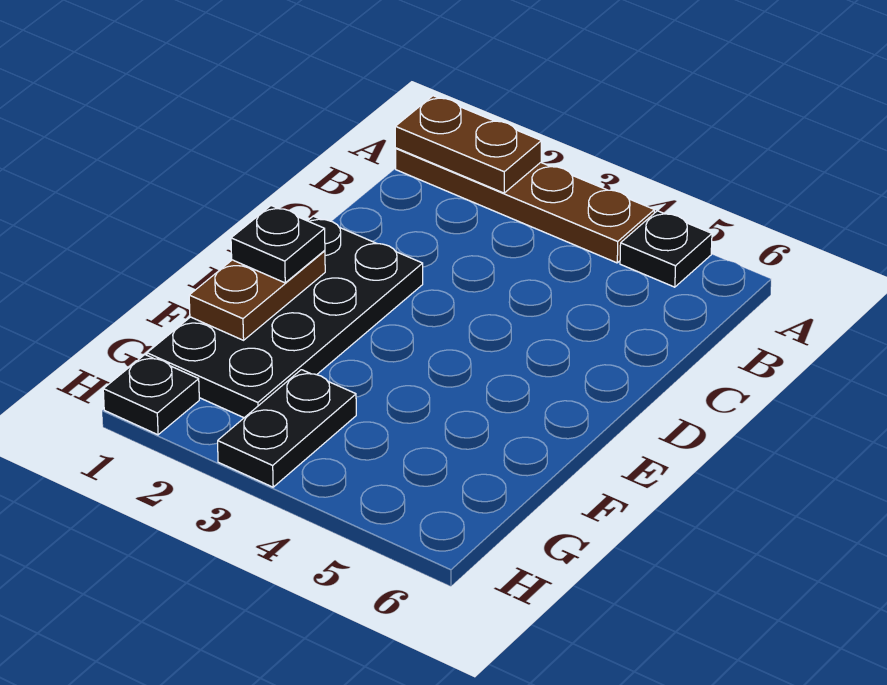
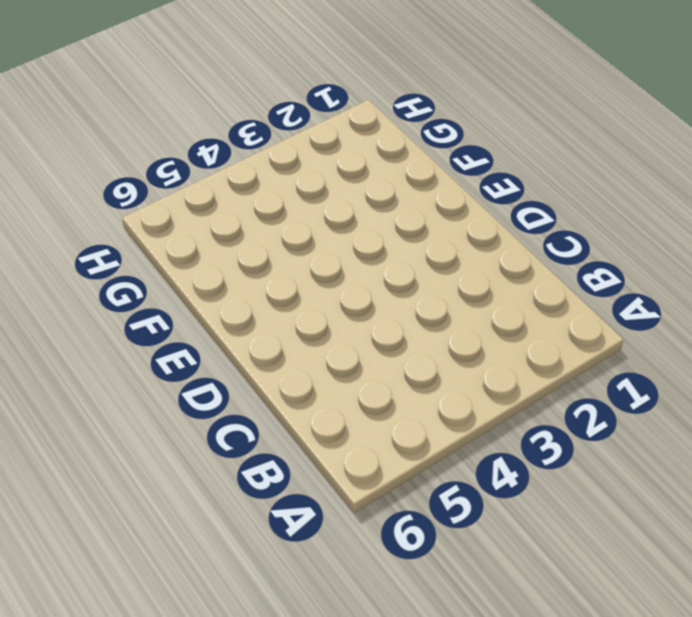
none -> brown 1x4 plate [396,148,654,263]
none -> black 1x1 plate [620,211,712,287]

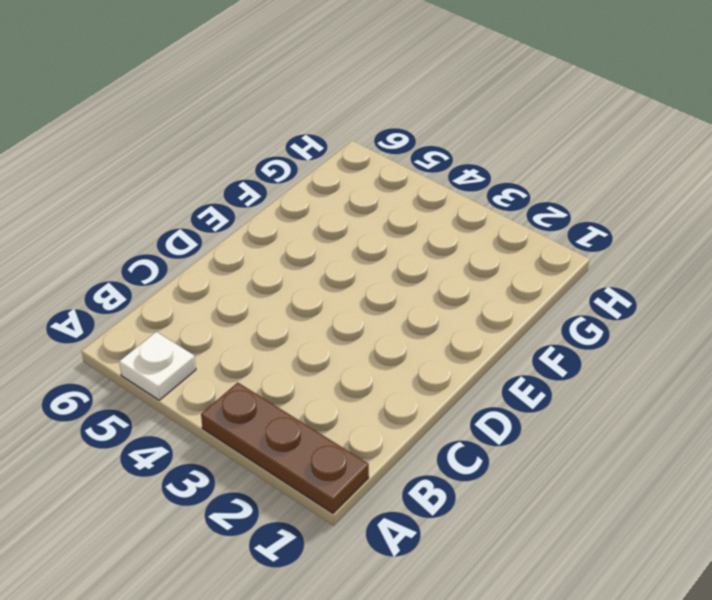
brown 1x3 plate [201,382,369,513] -> brown 1x4 plate [396,148,654,263]
white 1x1 plate [119,332,196,400] -> black 1x1 plate [620,211,712,287]
none -> black 2x4 plate [147,216,423,418]
none -> black 1x2 plate [218,370,356,487]

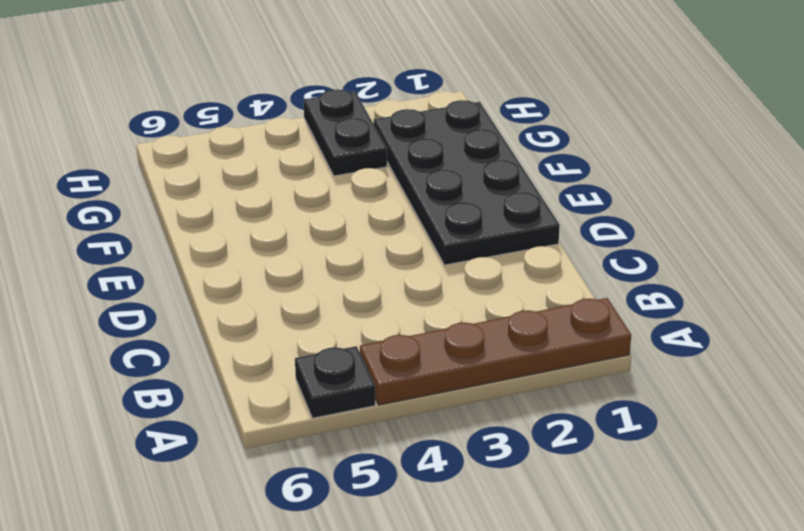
none -> black 1x1 plate [103,355,199,435]
none -> brown 1x2 plate [395,96,542,193]

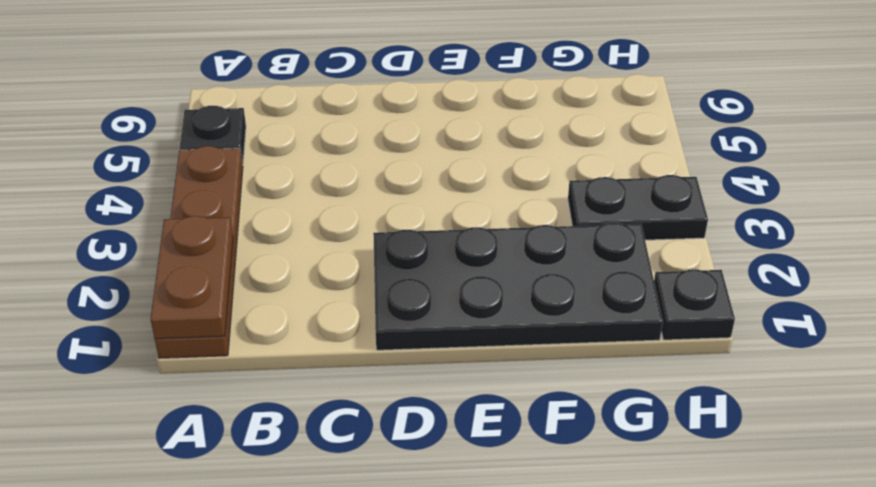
none -> brown 1x2 plate [189,251,325,340]
none -> black 1x1 plate [231,206,325,283]

